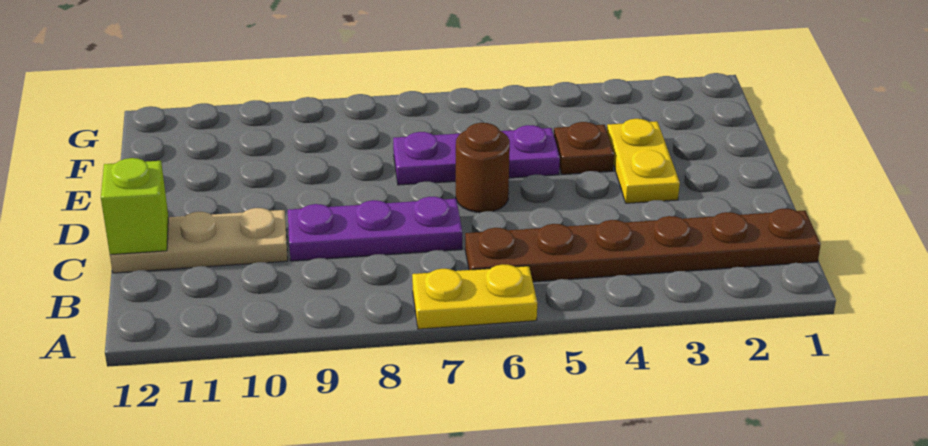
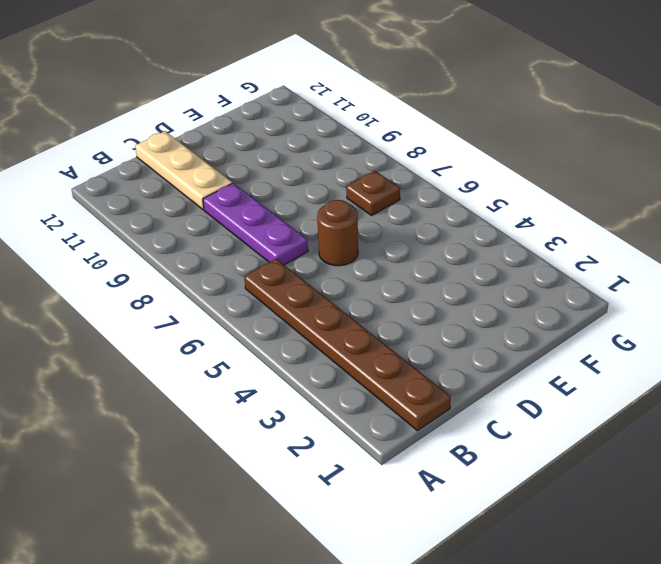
brown 1x1 plate [346,171,400,216] -> brown 1x1 plate moved to [554,122,614,174]
none -> yellow 1x2 plate [412,264,537,329]
none -> yellow 1x2 plate [607,119,680,203]

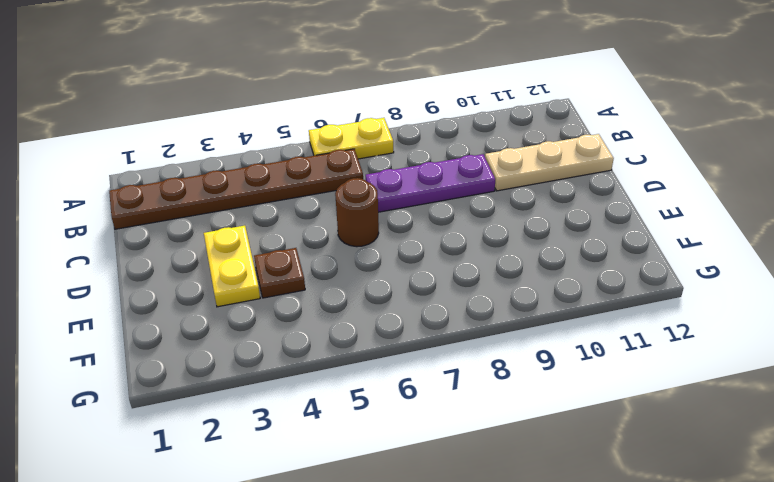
none -> purple 1x3 plate [393,125,560,185]
none -> lime 1x1 brick [101,158,168,255]

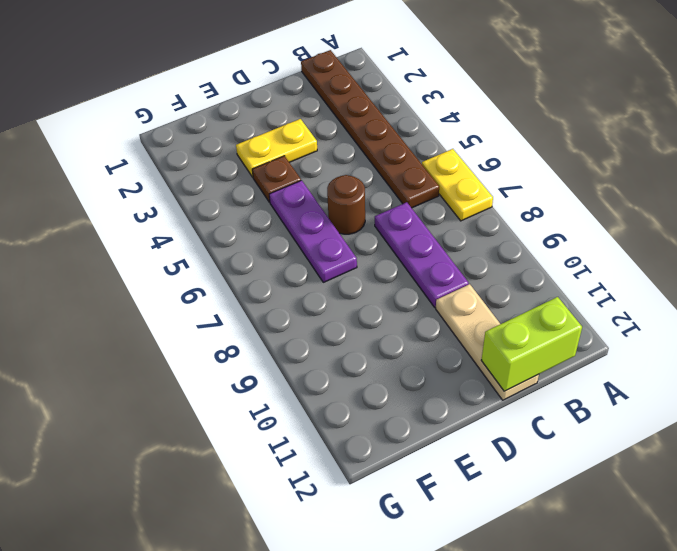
lime 1x2 brick [481,297,582,391] -> lime 1x1 brick [101,158,168,255]

